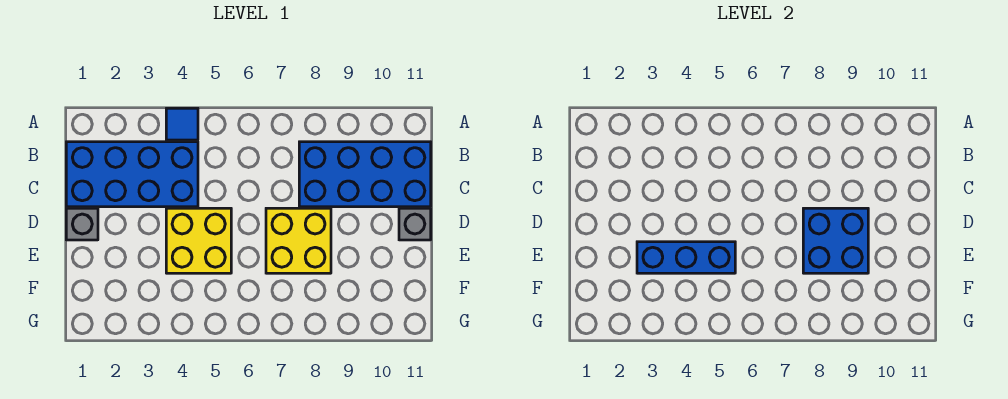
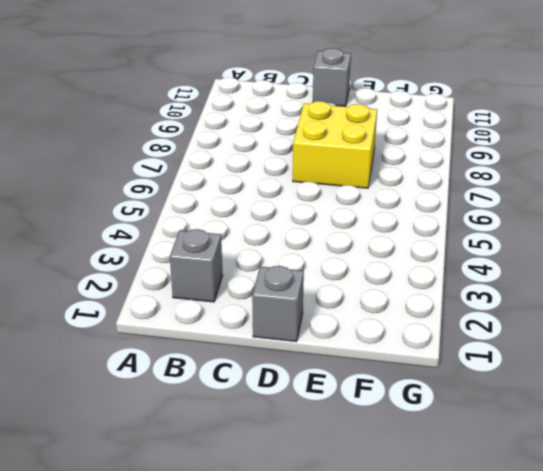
grey 1x1 brick [170,229,223,302] -> blue 2x4 brick [66,142,198,207]
none -> blue 1x1 tile [166,108,198,140]
none -> blue 2x4 brick [299,142,431,207]

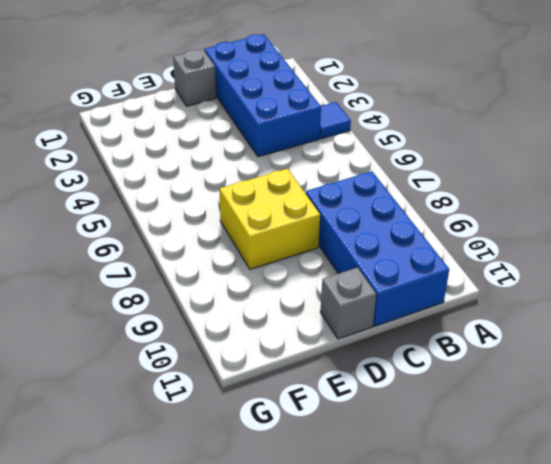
none -> yellow 2x2 brick [166,208,231,273]
none -> blue 2x2 brick [803,208,868,273]

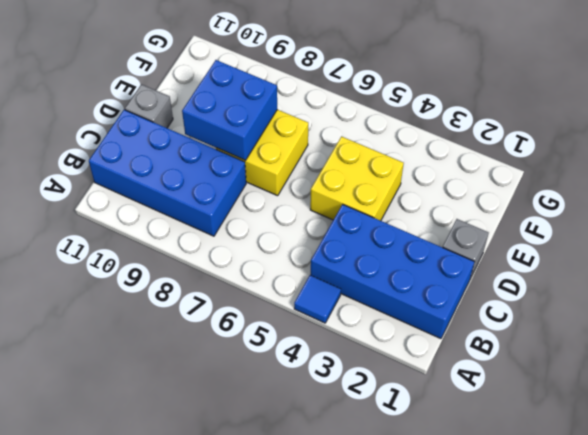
none -> blue 1x3 brick [637,242,735,273]

